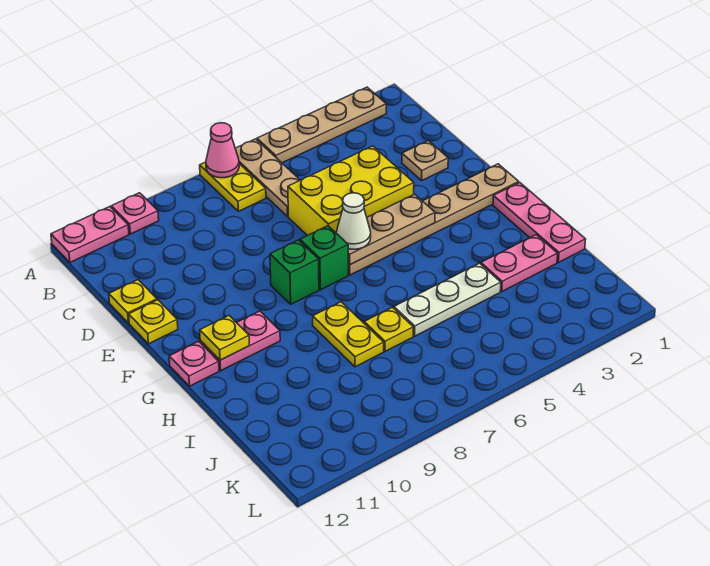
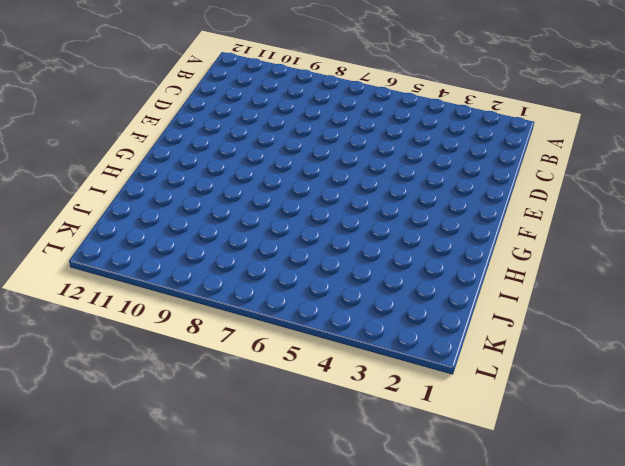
none -> tan 1x4 plate [257,87,386,163]
none -> tan 1x3 plate [235,139,300,216]
none -> yellow 1x2 plate [200,162,266,211]

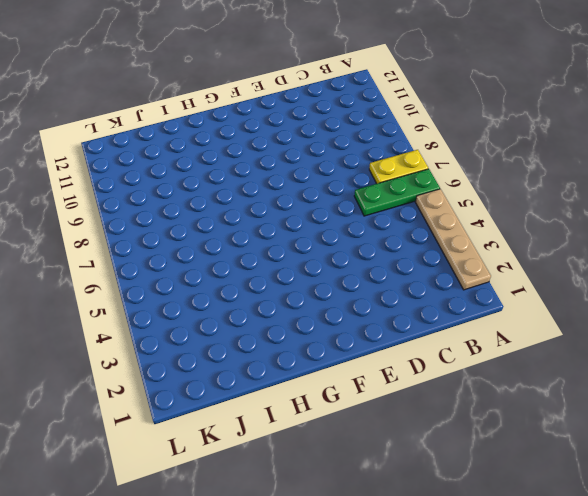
green 1x3 plate [354,169,440,216] -> tan 1x3 plate [235,139,300,216]
none -> pink 1x1 plate [111,193,159,234]
none -> pink 1x2 plate [51,207,129,262]
none -> tan 1x1 plate [402,141,448,180]

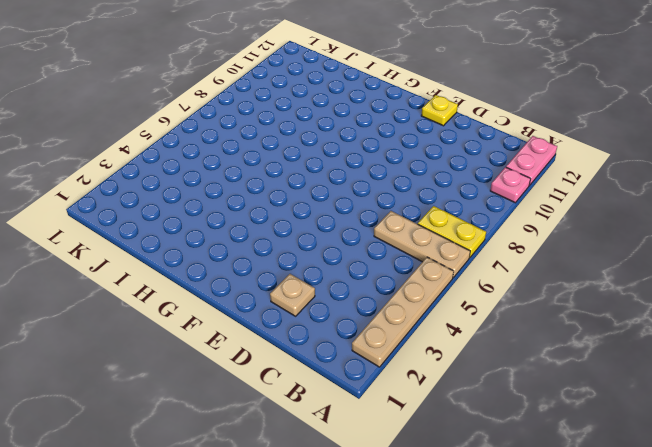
none -> yellow 2x3 brick [288,146,414,236]
none -> yellow 1x1 plate [109,280,157,323]
none -> tan 1x6 plate [348,164,519,275]

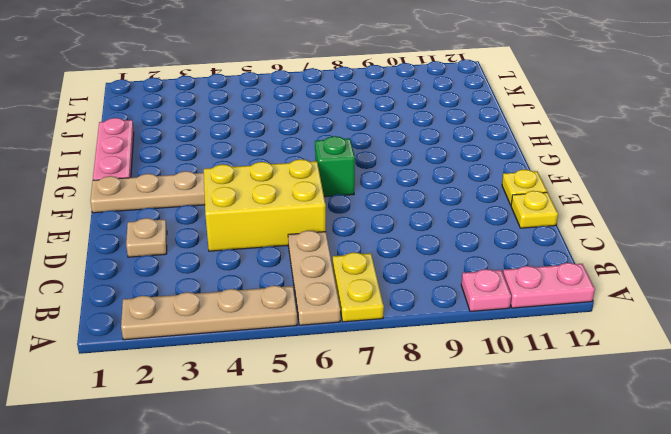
none -> green 1x1 brick [270,240,319,304]
none -> pink 1x2 plate [200,311,280,371]
none -> pink 1x1 plate [169,341,219,386]

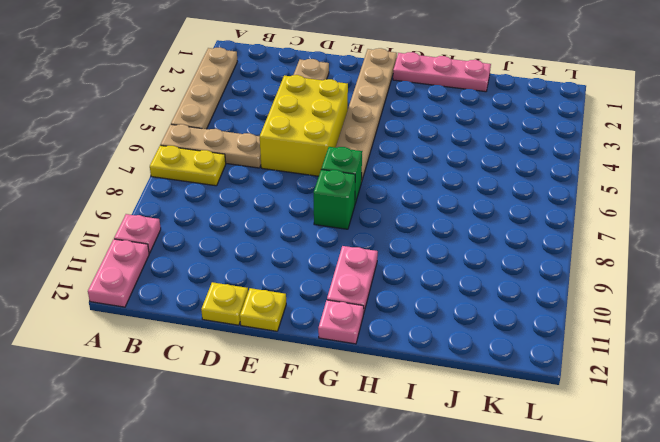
none -> yellow 1x2 plate [313,302,384,367]
none -> pink 1x2 plate [481,235,558,291]
none -> white 1x3 plate [394,263,501,336]

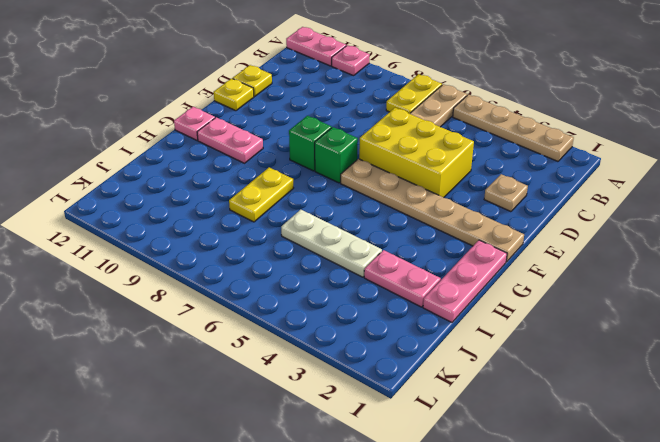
none -> yellow 1x1 plate [364,307,413,351]
none -> pink 1x1 cone [206,123,239,178]
none -> tan 1x3 plate [348,194,435,265]

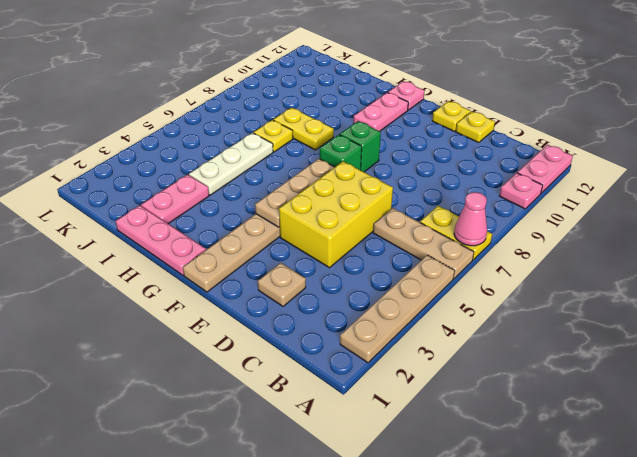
none -> yellow 1x1 plate [200,316,249,360]
none -> white 1x1 cone [336,193,371,249]

